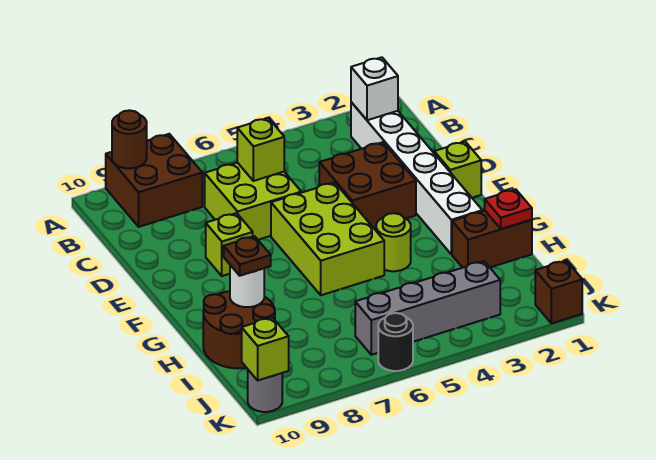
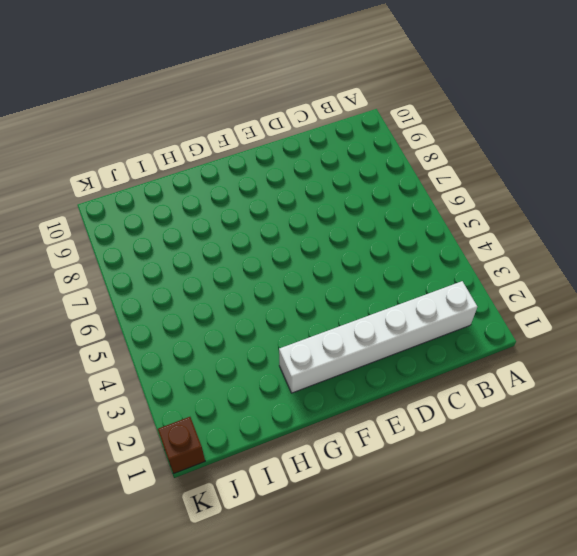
none -> brown 2x2 brick [106,134,202,227]
none -> lime 2x2 brick [205,163,301,240]
none -> brown 2x2 brick [319,142,416,229]

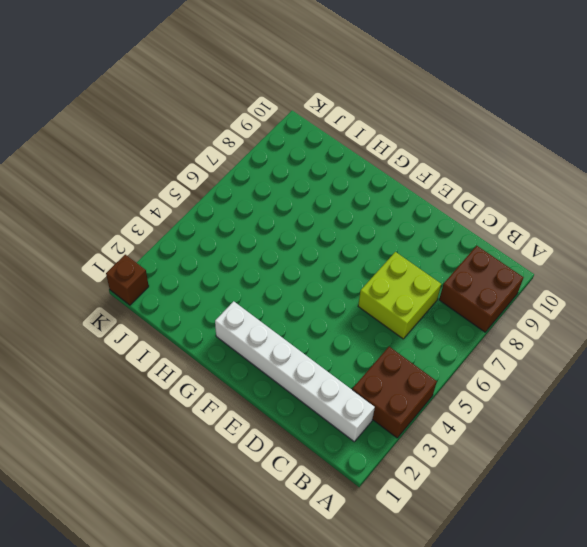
brown 2x2 brick [352,347,437,438] -> brown 2x2 brick moved to [319,142,416,229]
none -> lime 1x1 brick [434,142,481,198]
none -> lime 2x3 brick [271,182,384,295]
none -> lime 1x1 brick [206,213,253,276]

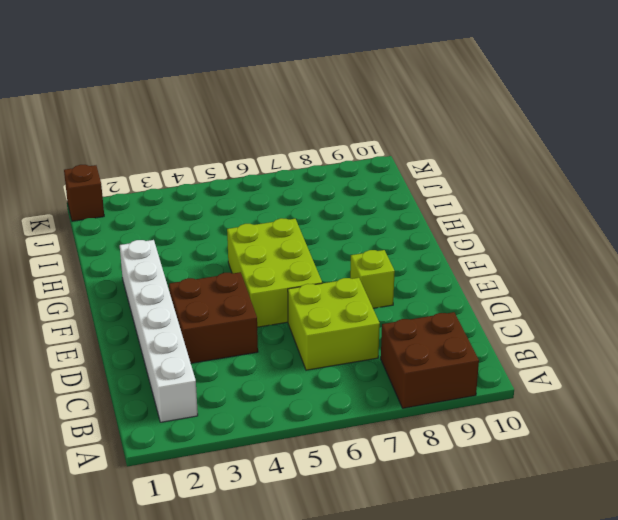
none -> lime 1x1 brick [434,142,481,198]
none -> lime 1x1 round brick [376,213,411,271]
none -> brown 1x2 brick [452,211,532,268]

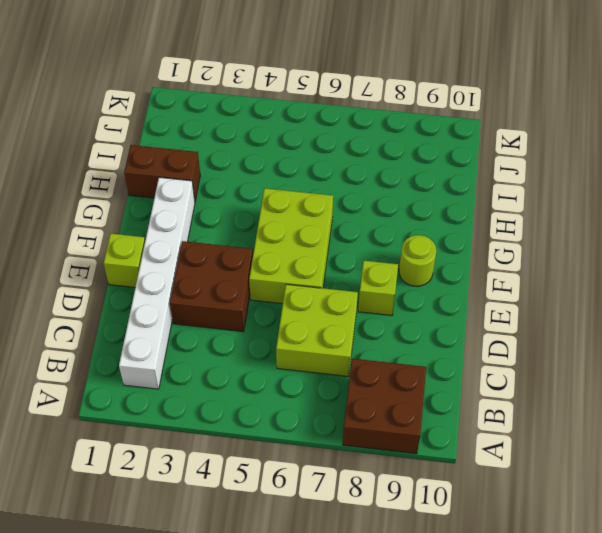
lime 1x1 round brick [399,235,436,286] -> lime 1x1 round brick moved to [376,213,411,271]
none -> brown 2x2 round brick [203,291,275,368]
none -> grey 1x4 brick [355,261,500,355]
none -> brown 1x1 brick [535,261,582,323]

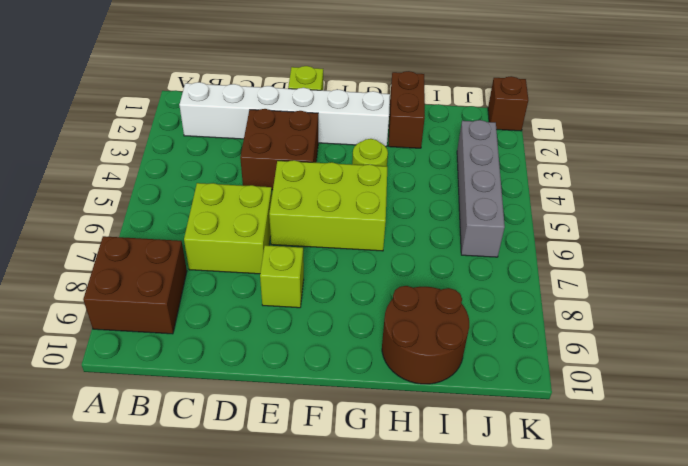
none -> black 1x1 round brick [378,313,413,371]
none -> grey 1x1 round brick [248,370,282,412]
none -> brown 1x1 round brick [112,110,147,168]

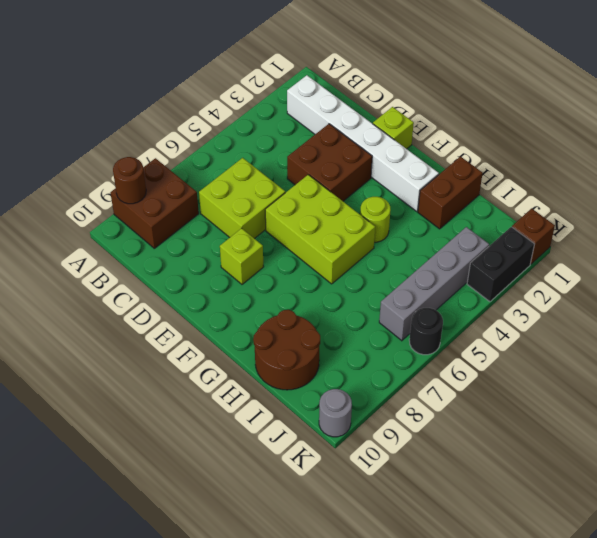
black 1x2 brick [467,227,534,302] -> none
none -> white 1x1 brick [351,57,398,120]
none -> lime 1x1 brick [237,118,284,181]
none -> red 1x1 plate [485,189,532,229]

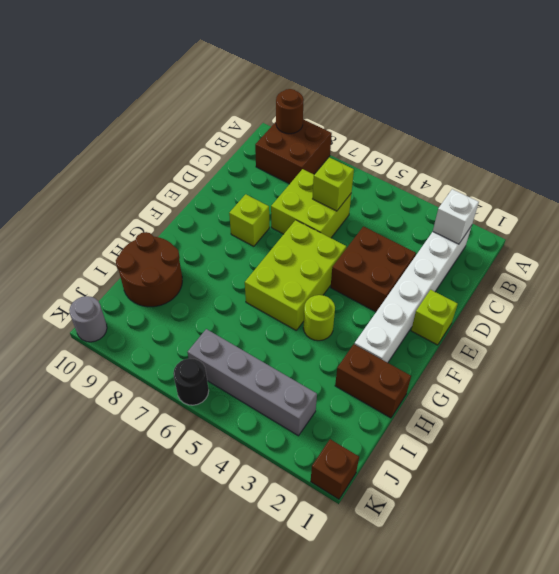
none -> red 1x1 plate [485,189,532,229]
none -> white 1x1 round brick [230,265,264,307]
none -> lime 1x1 brick [242,318,289,380]

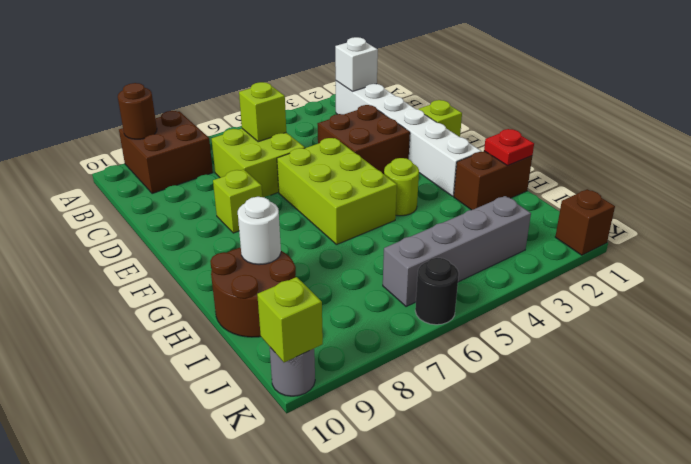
none -> brown 1x1 plate [224,236,271,276]

